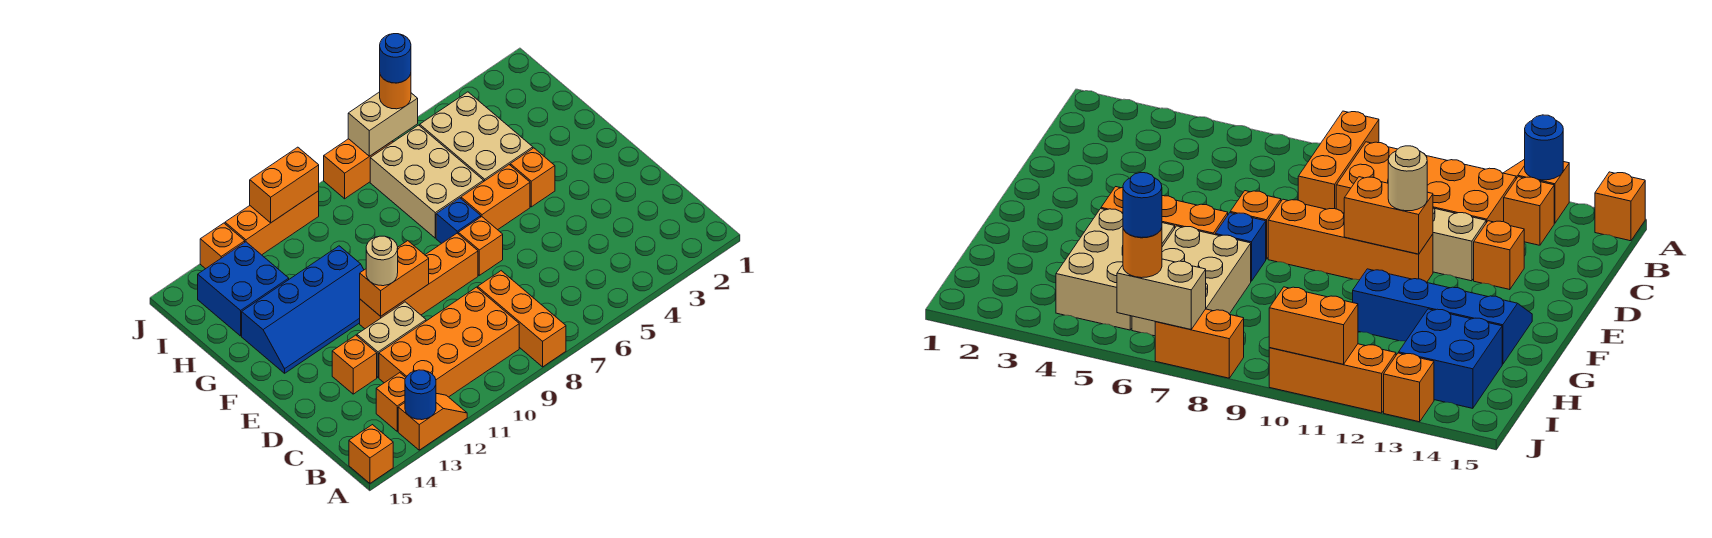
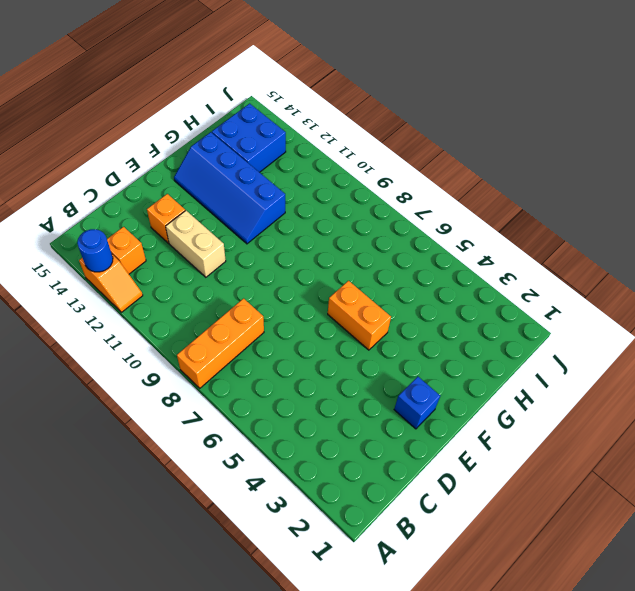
blue 1x1 brick [394,377,440,429] -> blue 1x1 brick moved to [436,198,481,244]
none -> orange 1x1 brick [349,425,393,483]
none -> orange 2x4 brick [379,287,519,397]
none -> orange 1x1 brick [458,217,503,275]

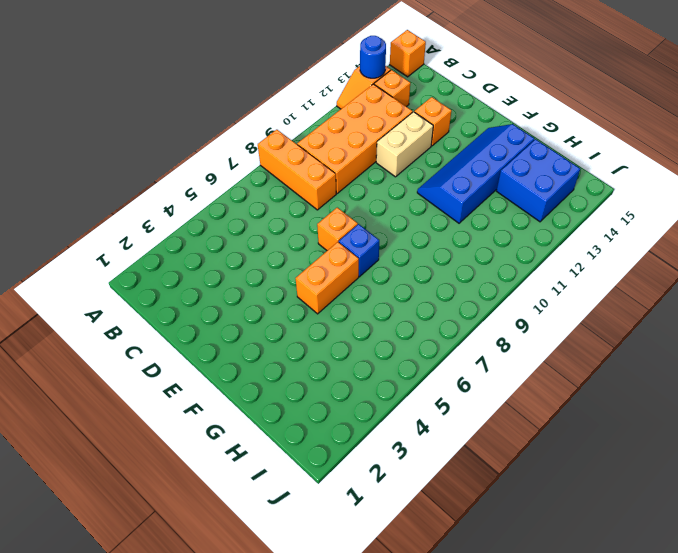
none -> orange 1x4 brick [360,233,478,329]
none -> orange 1x1 brick [510,148,555,207]
none -> tan 2x3 brick [420,92,533,181]

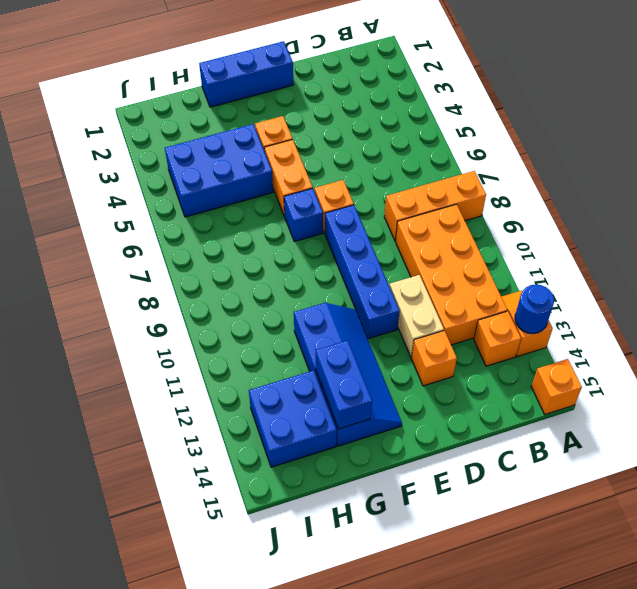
blue 1x3 brick [199,41,293,107] -> none
blue 1x4 brick [325,205,399,339] -> orange 1x4 brick [360,233,478,329]
blue 2x3 brick [165,124,273,217] -> tan 2x3 brick [420,92,533,181]
blue 1x2 brick [316,341,372,429] -> none
none -> tan 2x3 brick [370,125,484,238]
none -> orange 1x2 brick [324,139,393,199]
none -> orange 1x3 brick [225,191,319,255]

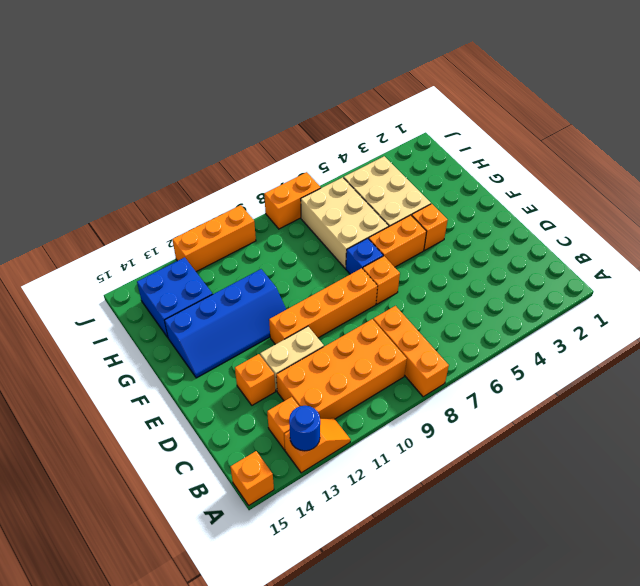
none -> orange 1x1 brick [200,223,245,269]
none -> orange 1x2 brick [360,241,429,316]
none -> tan 1x2 brick [348,92,418,156]

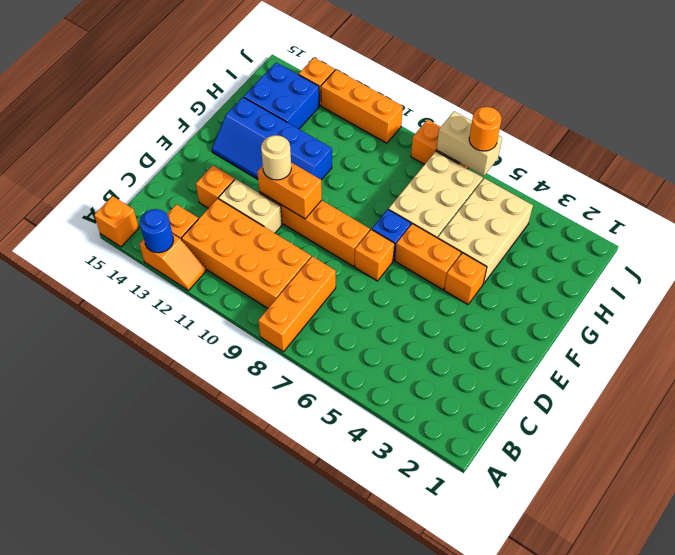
none -> orange 1x2 brick [250,147,319,223]
none -> blue 1x1 round brick [380,34,411,83]

